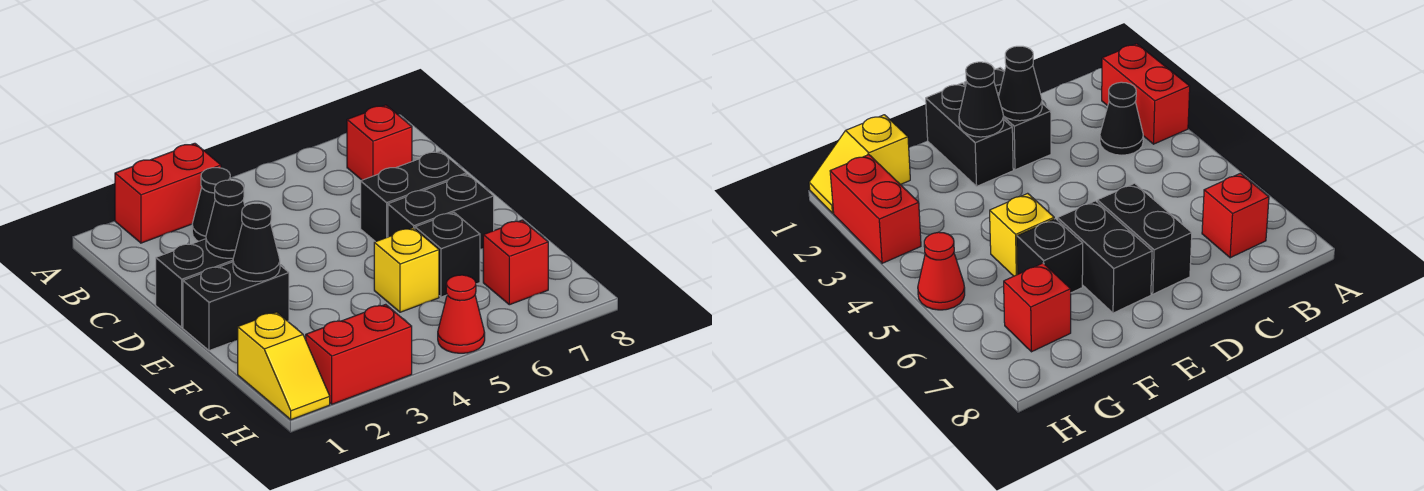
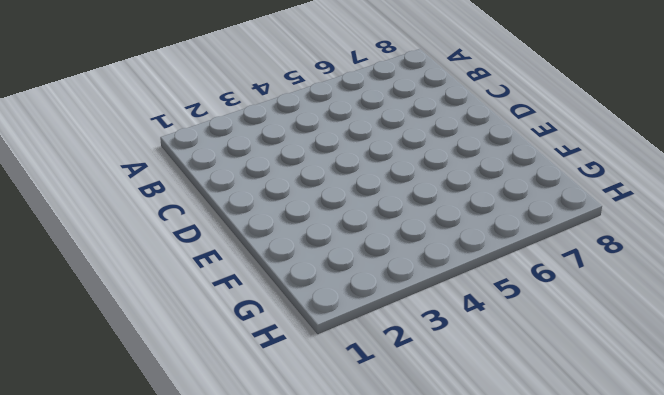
none -> red 1x2 brick [115,143,221,243]
none -> black 1x1 cone [192,168,230,241]
none -> red 1x1 brick [347,105,412,180]

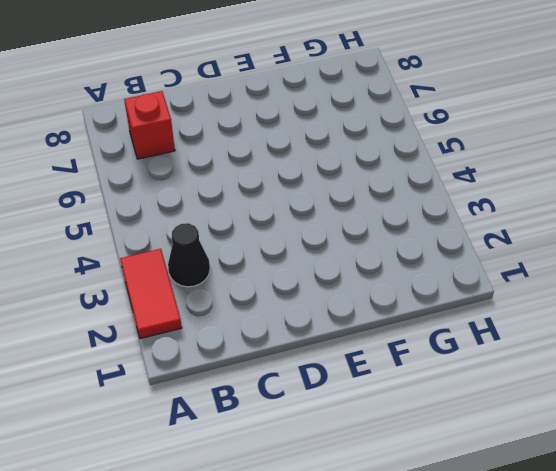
red 1x2 tile [120,249,182,339] -> red 1x2 brick [115,143,221,243]
none -> black 1x2 brick [156,239,233,327]
none -> black 1x2 brick [361,151,467,242]
none -> black 1x2 brick [183,262,289,351]

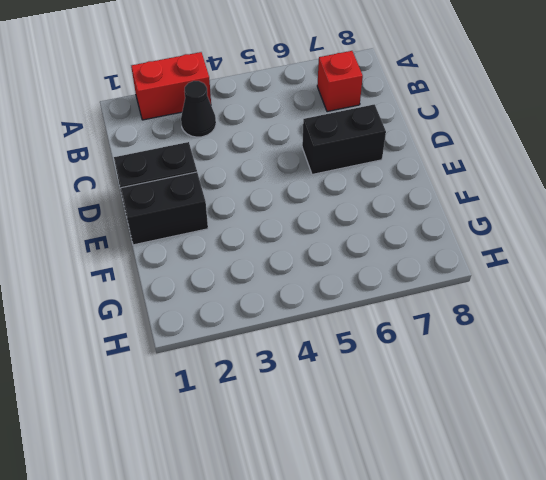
none -> black 1x2 brick [388,174,494,249]
none -> yellow 1x1 brick [374,228,439,312]
none -> black 1x1 brick [415,213,480,297]

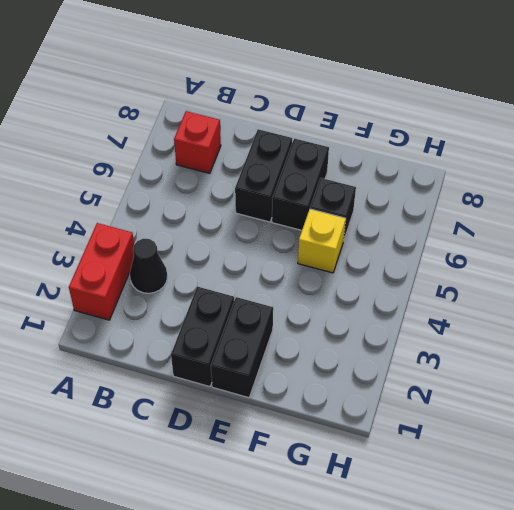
none -> yellow 1x2 slope [238,312,330,420]
none -> red 1x1 brick [483,220,548,305]
none -> red 1x2 brick [306,304,412,404]

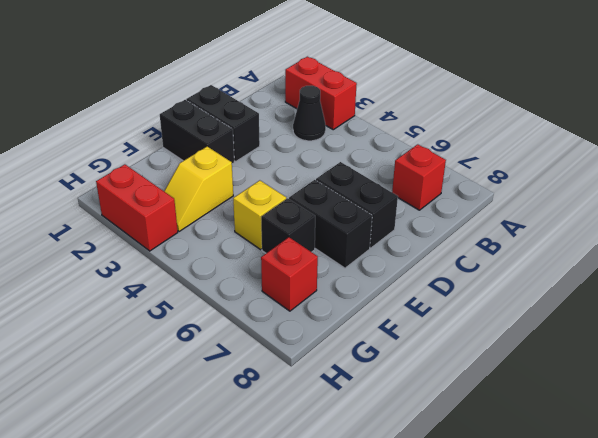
yellow 1x2 slope [164,147,233,231] -> yellow 1x2 slope moved to [238,312,330,420]
none -> red 1x1 cone [438,275,485,353]
none -> black 1x1 cone [206,180,245,258]
none -> black 1x1 cone [233,203,280,281]

